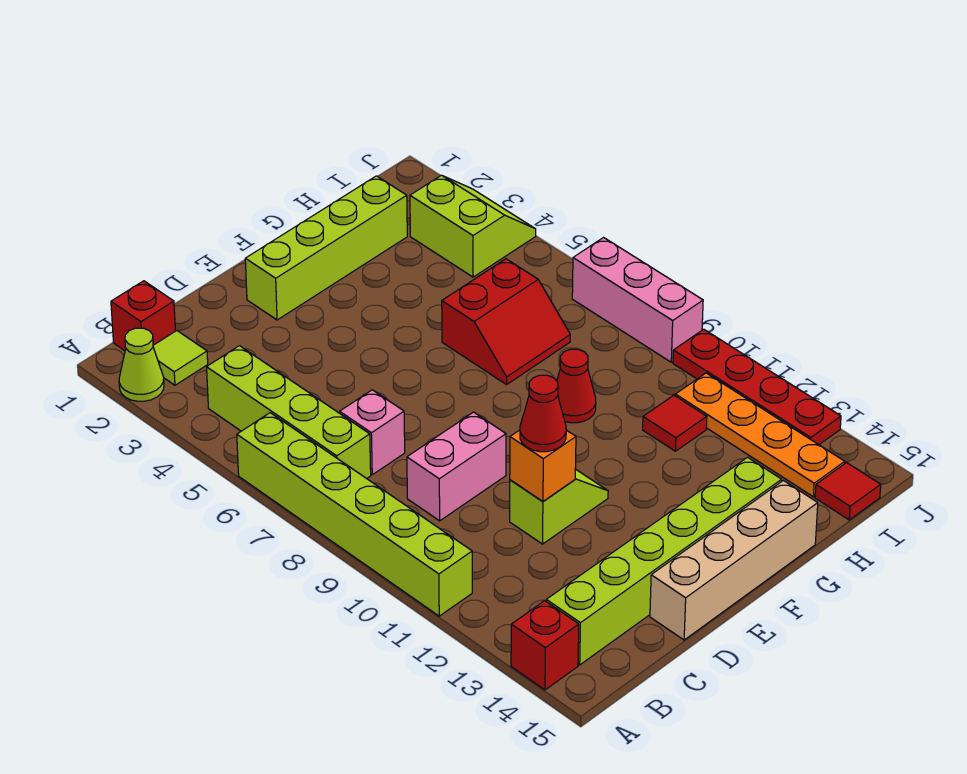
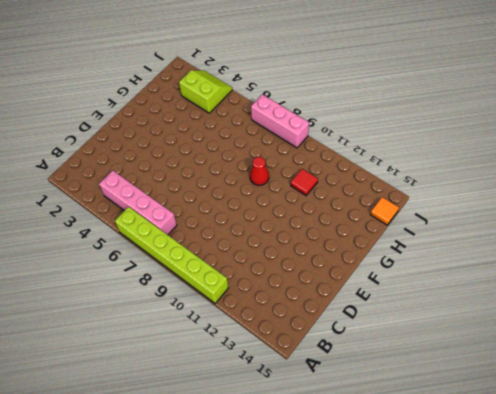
pink 1x4 brick [99,170,177,235] -> lime 1x4 brick [207,346,371,479]
orange 1x1 tile [370,197,399,225] -> red 1x1 tile [815,463,881,520]
none -> lime 1x1 cone [119,328,164,401]
none -> red 1x1 brick [511,601,579,690]
none -> red 1x1 brick [111,281,175,351]

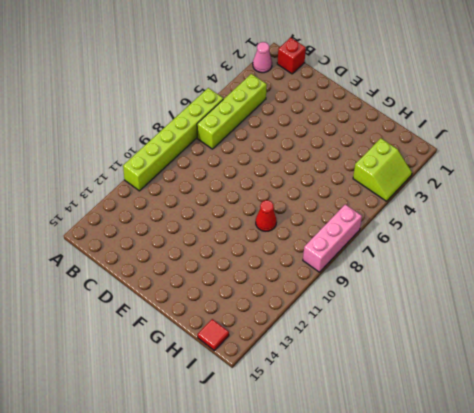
pink 1x1 cone [253,42,272,73] -> lime 1x1 cone [119,328,164,401]
none -> red 1x1 brick [511,601,579,690]
none -> lime 1x1 tile [153,331,208,385]
none -> lime 1x6 brick [546,457,782,665]

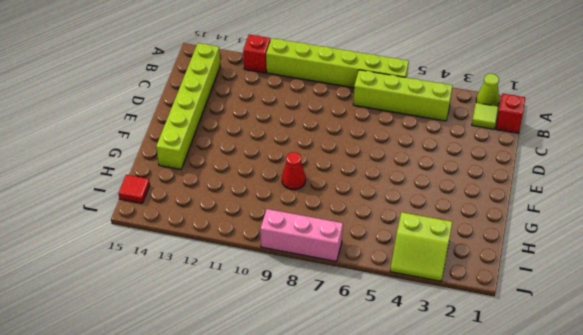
red 1x1 brick [243,35,270,73] -> red 1x1 brick moved to [511,601,579,690]
none -> pink 1x1 brick [340,390,405,475]
none -> pink 1x2 brick [407,412,506,521]
none -> lime 1x2 slope [510,469,608,544]

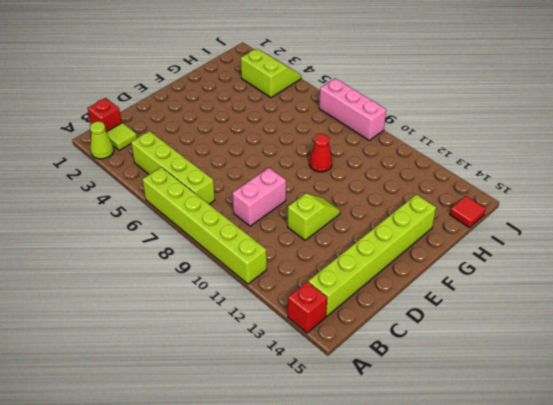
none -> pink 1x1 brick [340,390,405,475]
none -> tan 1x4 brick [650,481,818,640]
none -> lime 1x4 brick [245,176,407,320]

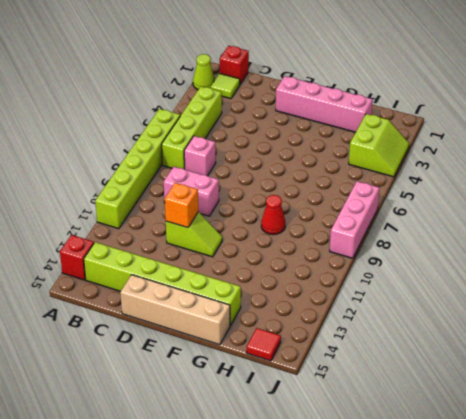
pink 1x4 brick [276,76,373,132] -> lime 1x4 brick [245,176,407,320]
none -> red 2x2 slope [442,259,570,385]
none -> red 1x1 tile [643,395,707,451]
none -> orange 1x4 plate [675,373,845,497]

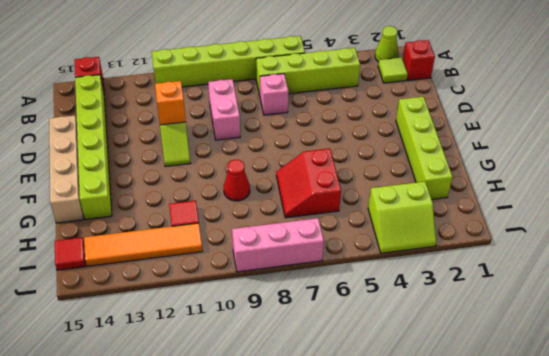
orange 1x4 tile [84,223,203,266] -> orange 1x4 plate [675,373,845,497]
none -> red 1x4 plate [673,329,841,445]
none -> red 1x1 cone [520,375,566,452]

